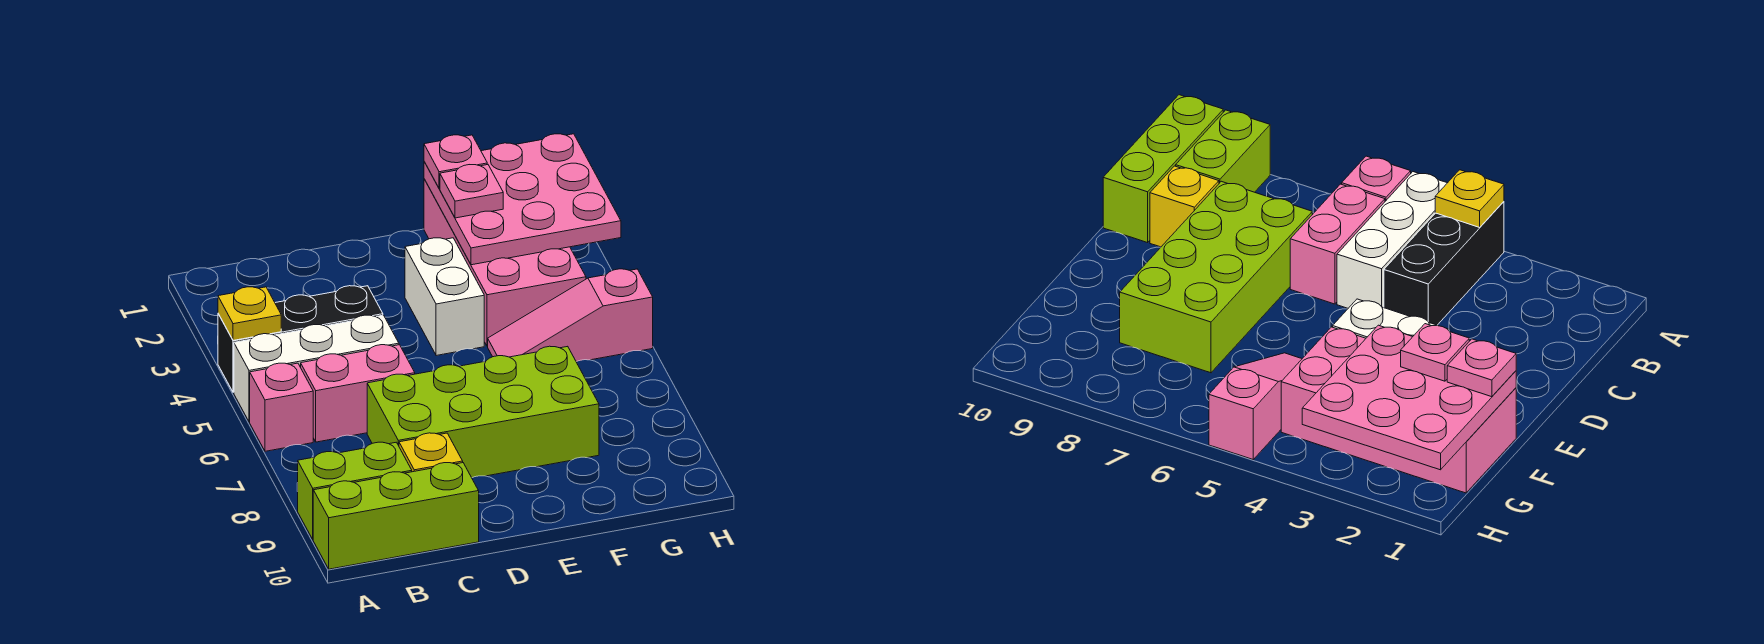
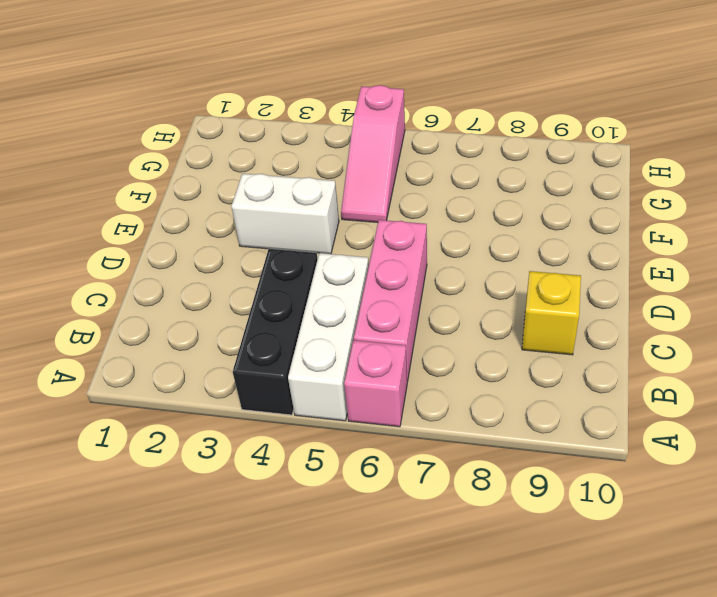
pink 1x3 brick [354,220,427,382] -> pink 1x2 brick [301,345,415,442]
none -> lime 1x2 brick [298,442,412,539]
none -> lime 1x3 brick [313,463,479,569]
none -> lime 2x4 brick [367,346,599,478]

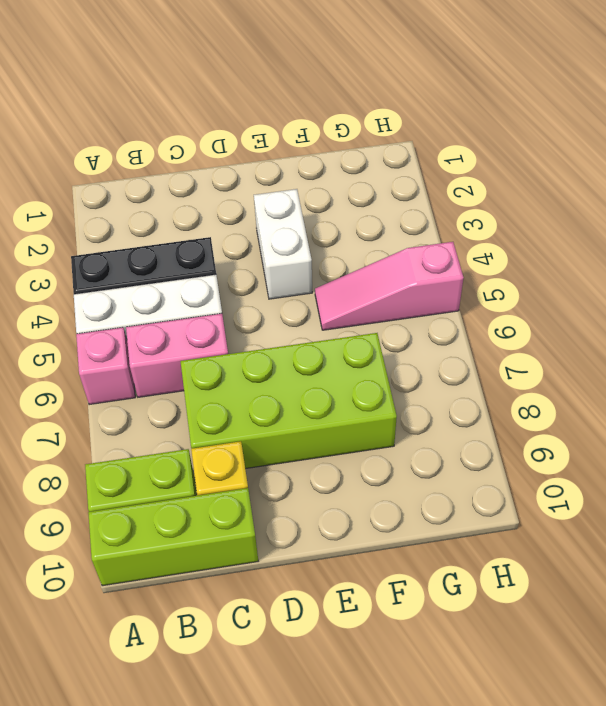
none -> pink 2x4 brick [424,179,586,346]
none -> yellow 1x1 plate [218,287,281,340]
none -> pink 3x3 plate [424,134,621,265]

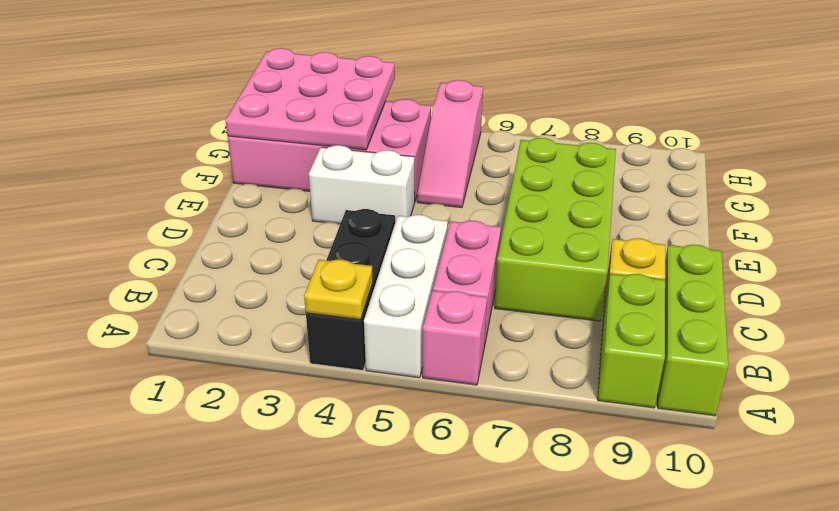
none -> pink 1x1 plate [424,135,487,189]
none -> pink 1x1 plate [440,165,503,218]

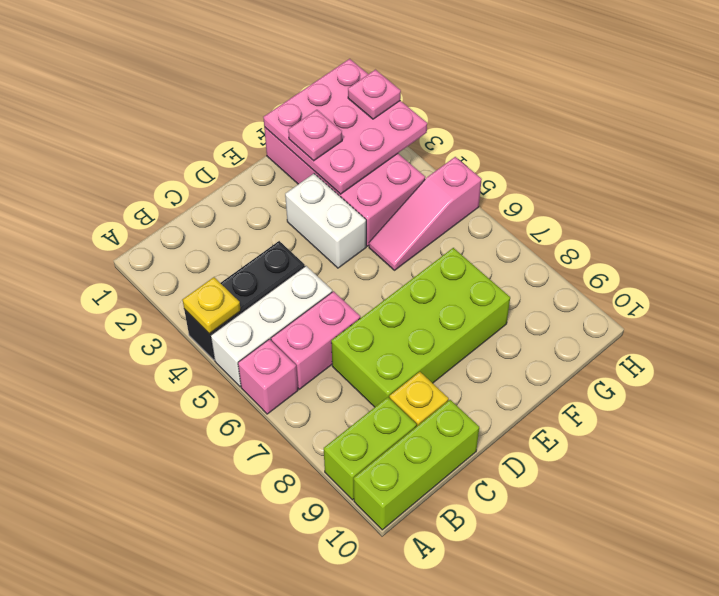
pink 1x1 plate [348,70,401,119] -> pink 1x1 plate moved to [424,135,487,189]

